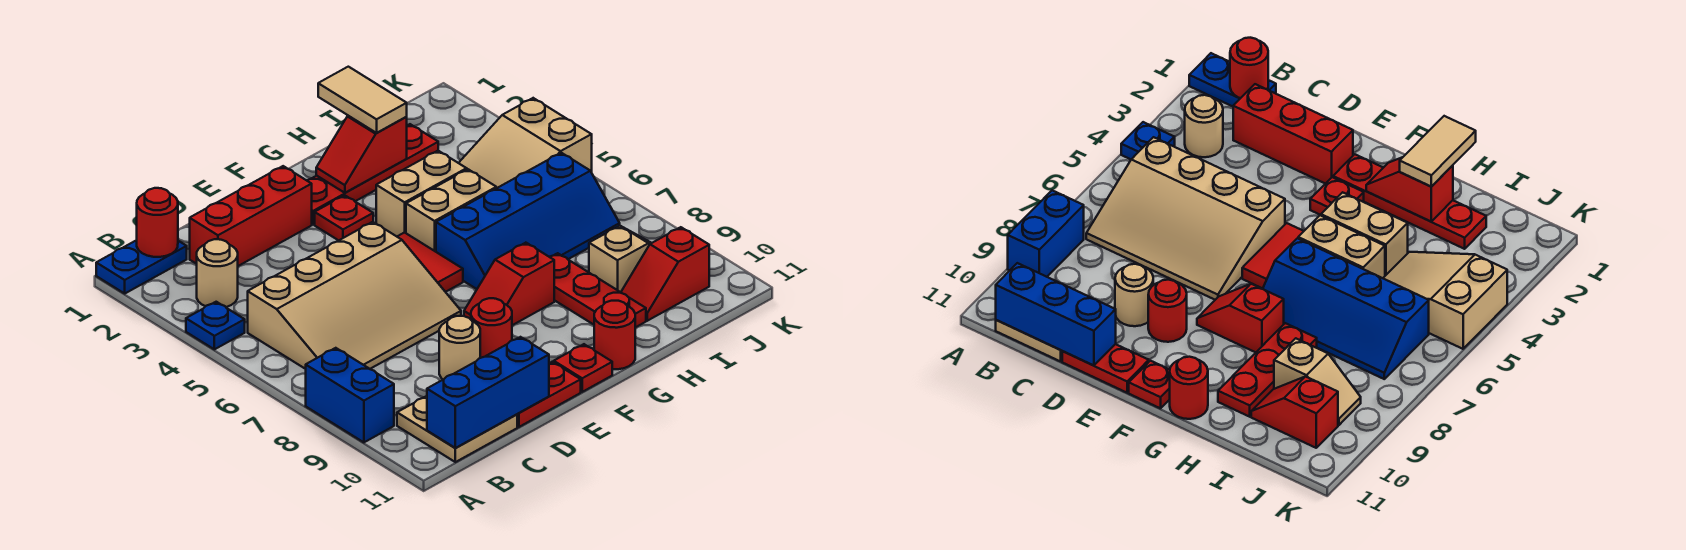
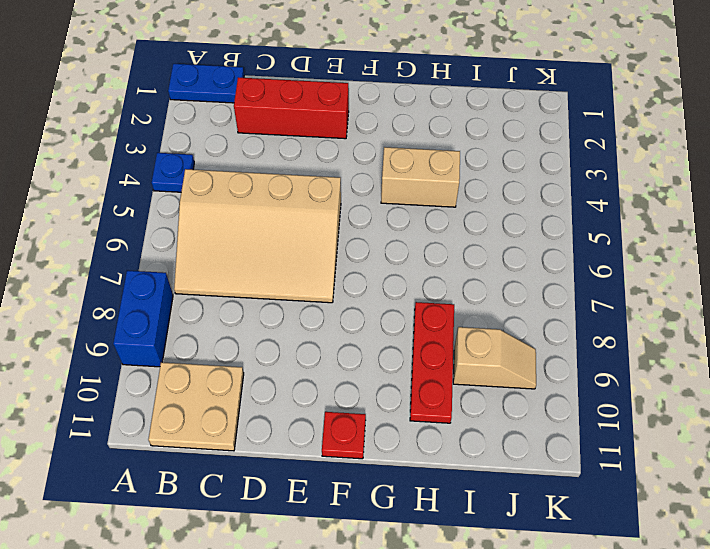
none -> tan 1x1 round brick [197,239,238,307]
none -> tan 1x1 round brick [439,316,480,380]
none -> red 1x2 plate [517,362,581,427]

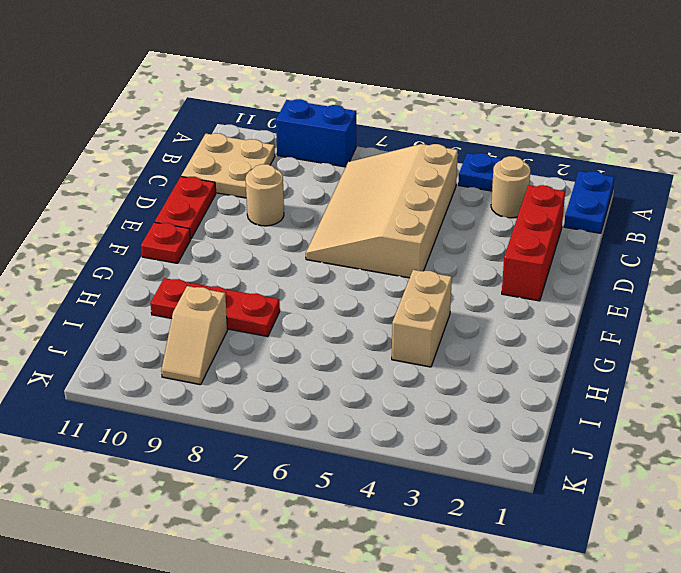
none -> red 1x1 round brick [471,298,512,358]
none -> red 1x4 plate [307,124,438,224]
none -> red 1x1 plate [315,195,373,241]

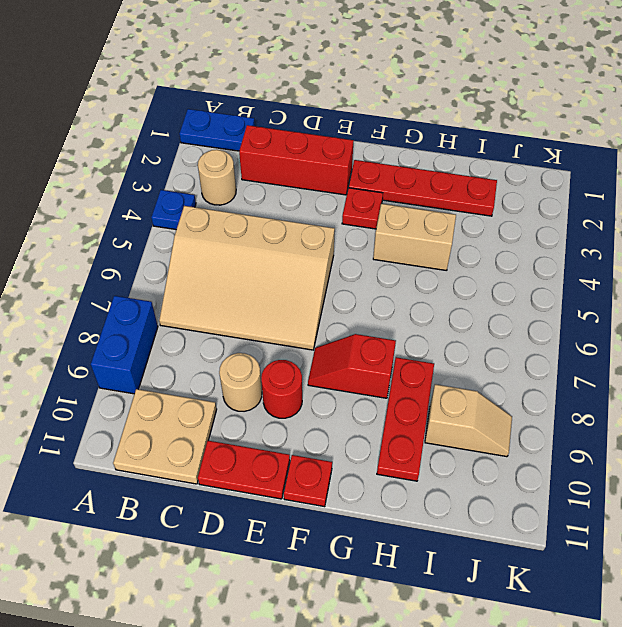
none -> red 1x2 tile [397,232,463,292]
none -> tan 1x2 brick [406,169,496,252]
none -> blue 2x4 slope [436,153,620,289]

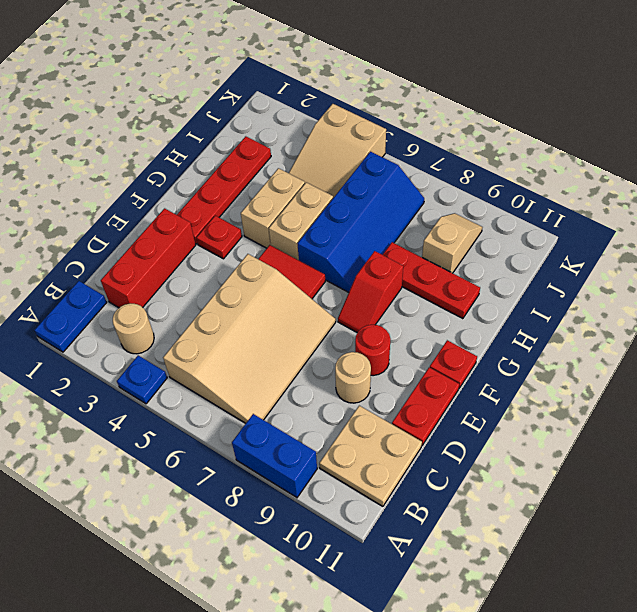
none -> red 1x1 round brick [594,301,635,369]
none -> red 1x2 slope [621,227,709,321]
none -> red 1x1 round brick [137,188,178,257]

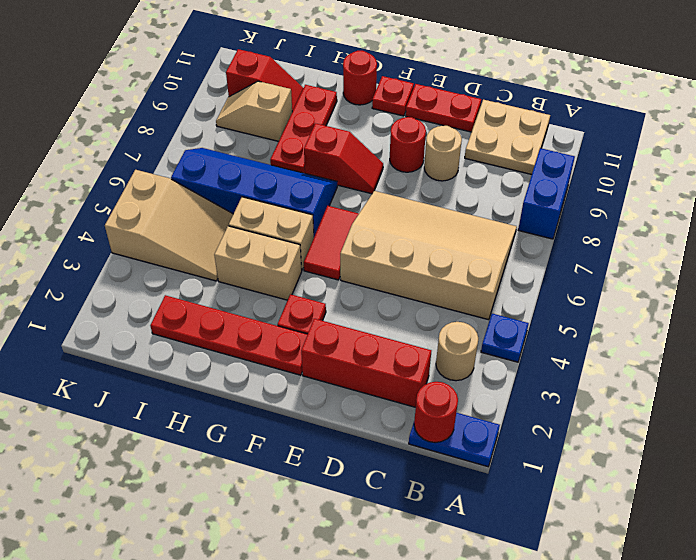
none -> blue 1x3 brick [427,337,549,448]
none -> red 1x2 slope [316,116,407,193]
none -> tan 1x2 tile [318,67,407,133]

